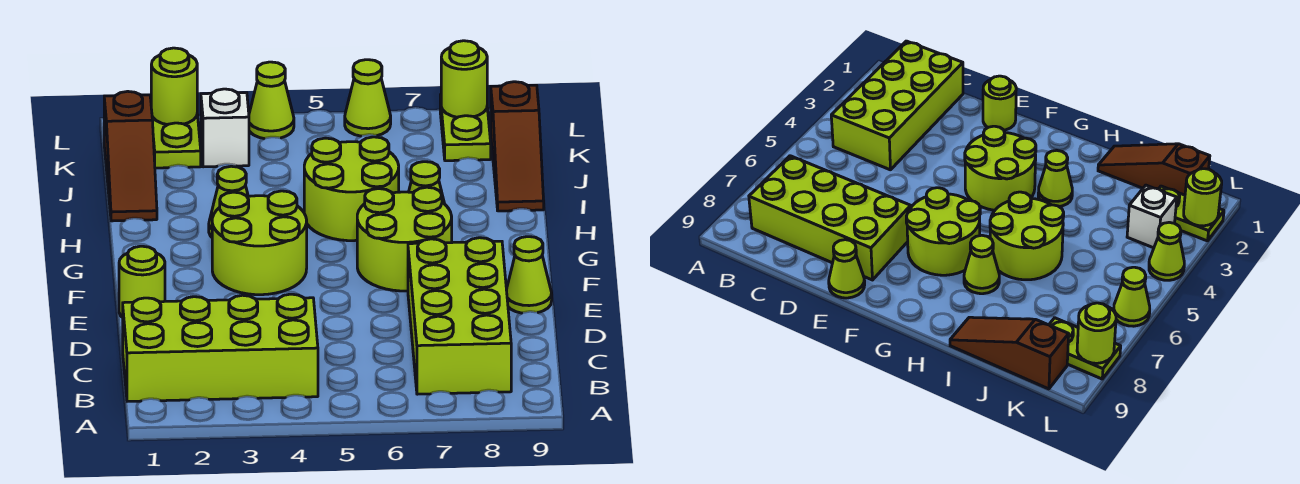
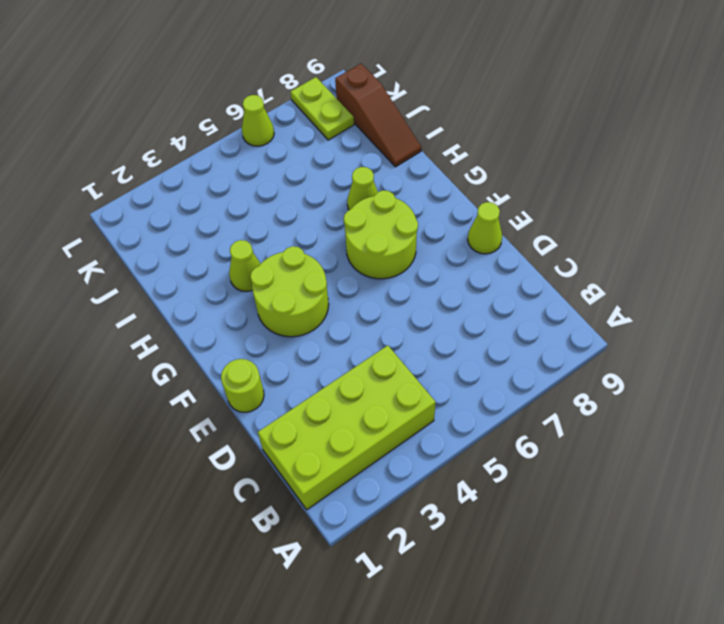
none -> lime 2x4 brick [408,238,511,394]
none -> lime 2x2 round brick [304,137,399,241]
none -> brown 1x3 slope [104,91,157,221]

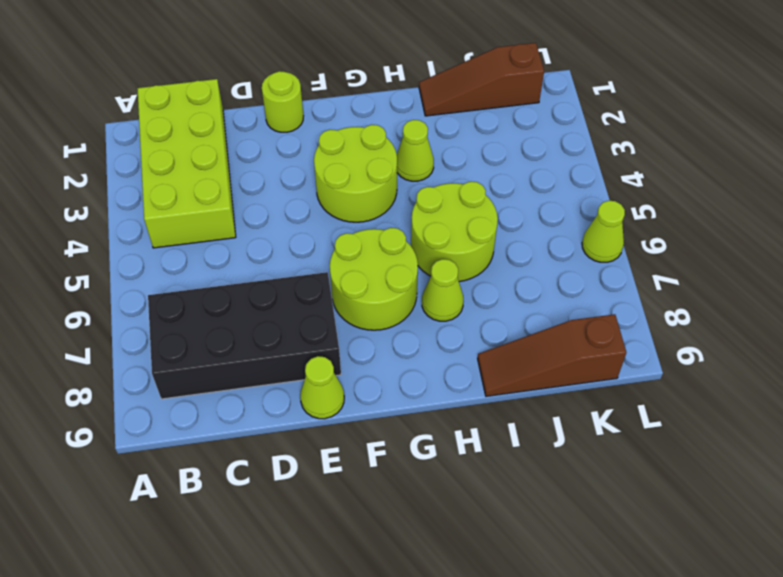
black 2x4 brick [148,272,341,399] -> lime 2x4 brick [408,238,511,394]
none -> lime 1x2 plate [152,114,201,168]
none -> white 1x1 brick [201,89,249,167]
none -> lime 1x2 plate [440,95,491,161]

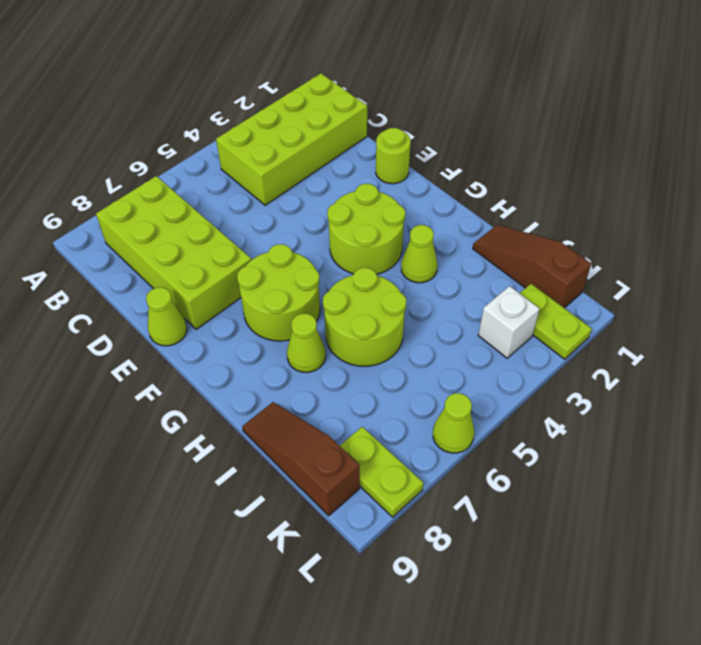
none -> lime 1x1 cone [249,62,294,139]
none -> lime 1x1 round brick [151,48,197,125]
none -> lime 1x1 round brick [441,41,487,117]

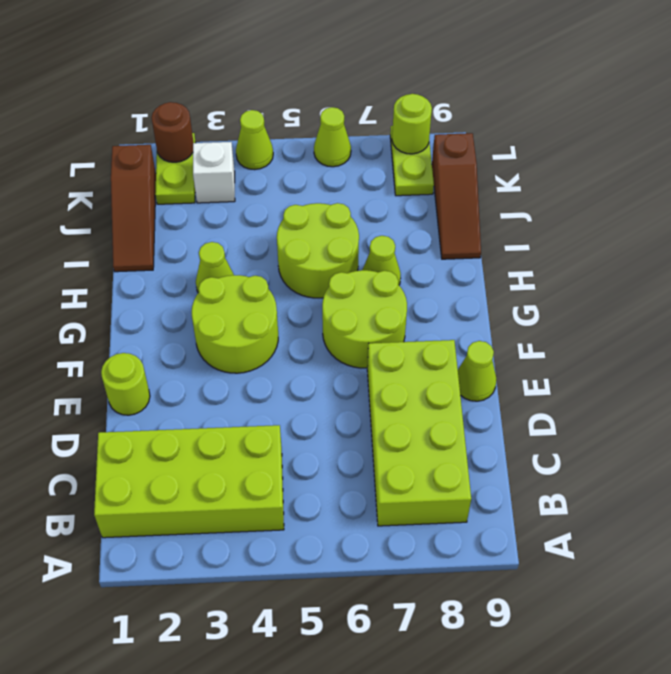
brown 1x1 round brick [151,102,194,162] -> lime 1x1 round brick [151,48,197,125]

